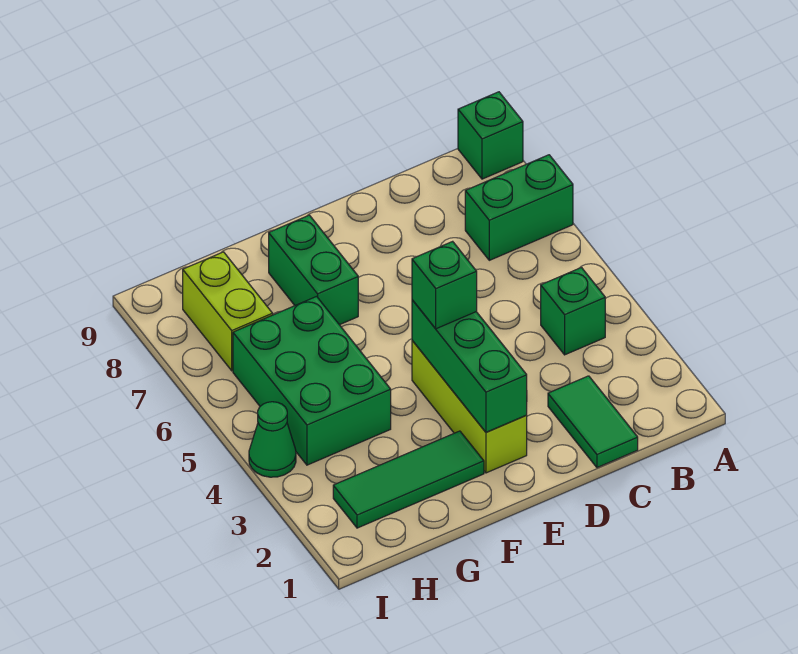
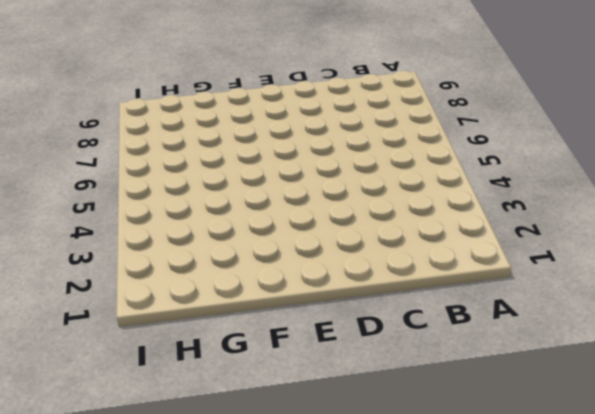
none -> green 1x2 brick [465,155,573,260]
none -> green 1x1 brick [458,92,523,179]
none -> green 1x1 brick [541,268,605,355]

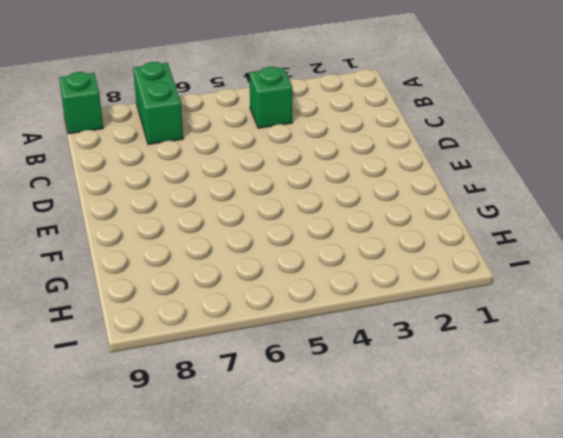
none -> green 1x2 tile [548,376,638,468]
none -> lime 1x3 brick [412,341,527,473]
none -> green 1x3 tile [333,431,484,528]

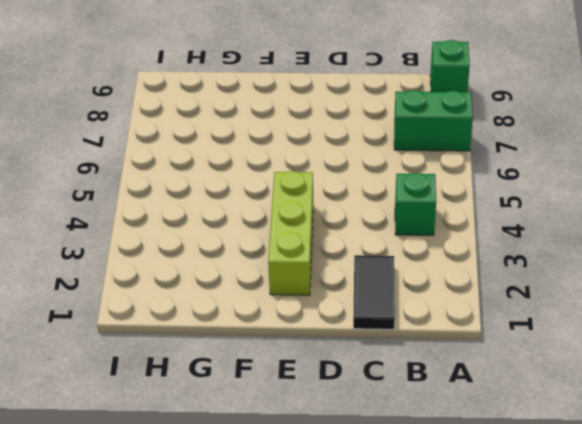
black 1x2 tile [353,255,395,329] -> green 1x2 tile [548,376,638,468]
none -> green 1x3 tile [333,431,484,528]
none -> green 1x2 brick [269,215,358,325]
none -> green 2x3 brick [233,297,391,465]

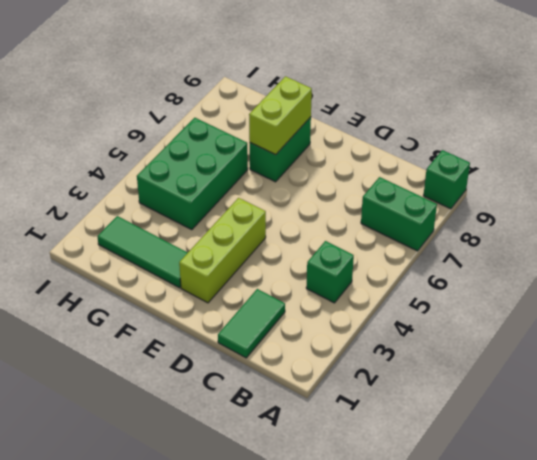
lime 1x2 brick [249,76,312,155] -> lime 1x2 brick moved to [183,252,273,371]
none -> green 1x1 cone [249,402,296,477]
none -> green 1x3 brick [412,300,527,432]
none -> green 1x1 brick [412,241,477,329]

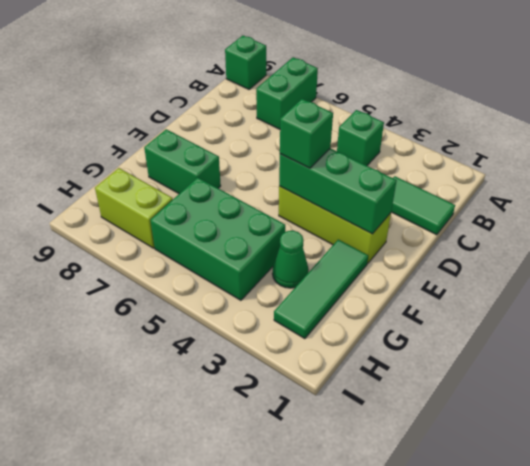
green 1x1 cone [272,231,309,288] -> green 1x1 cone moved to [249,402,296,477]

